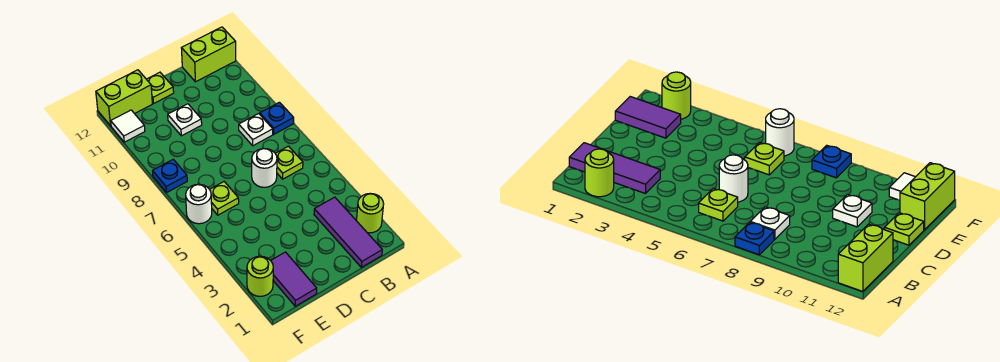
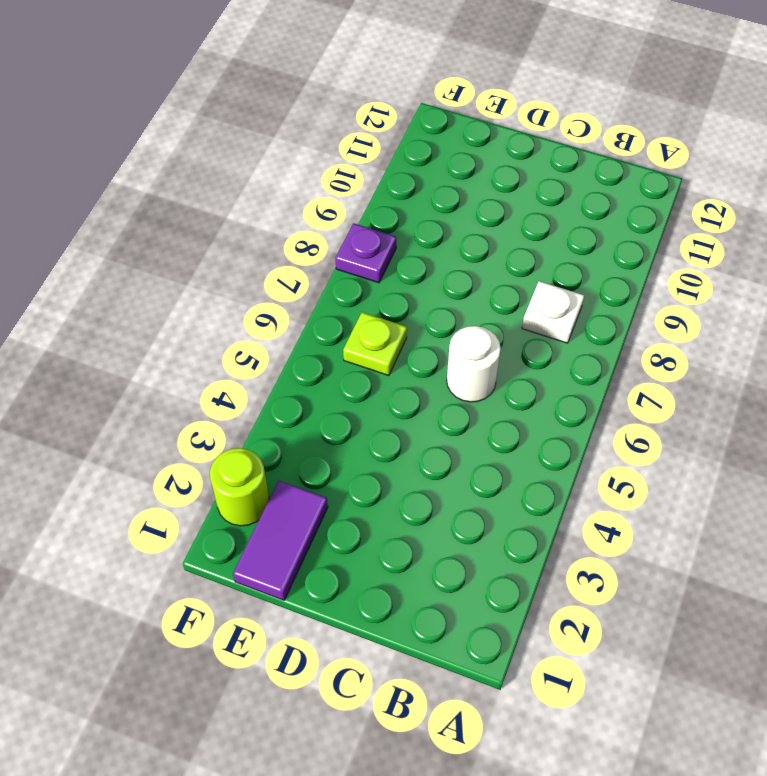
purple 1x1 plate [335,223,396,283] -> blue 1x1 plate [153,159,187,193]
none -> lime 1x1 round brick [356,193,384,233]
none -> blue 1x1 plate [260,102,294,134]
none -> lime 1x2 brick [182,27,236,82]

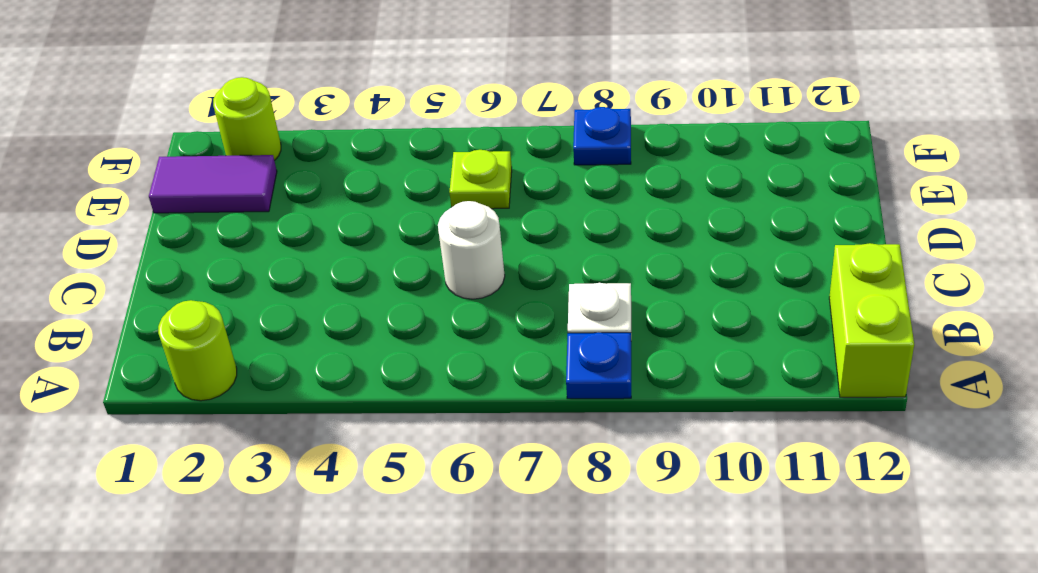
none -> purple 1x3 tile [314,197,382,267]
none -> lime 1x1 plate [275,146,303,179]
none -> white 1x1 plate [168,104,202,136]

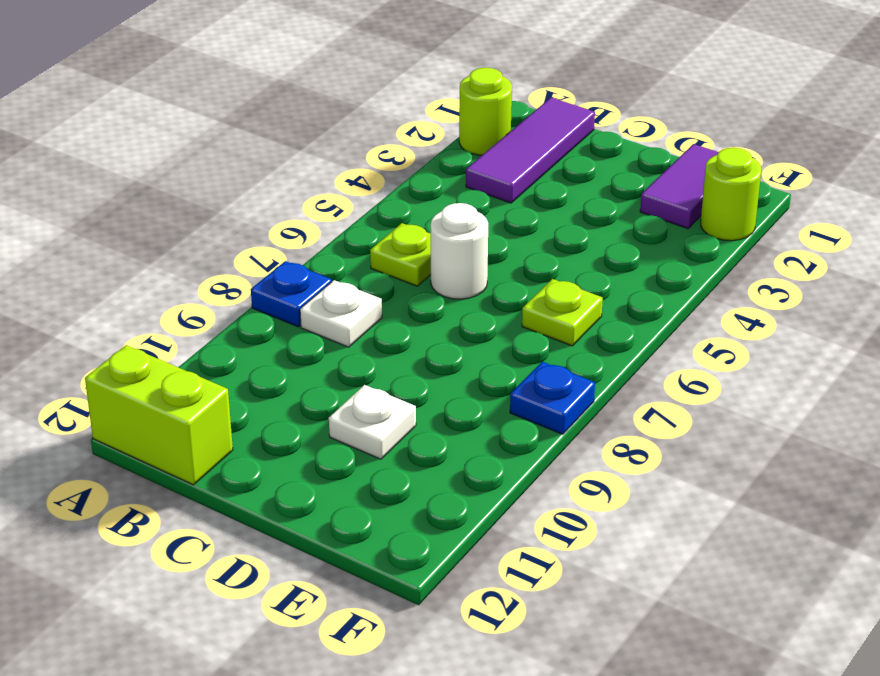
none -> lime 1x1 plate [147,72,174,104]
none -> lime 1x2 brick [96,70,152,126]
none -> white 1x1 round brick [186,184,212,224]

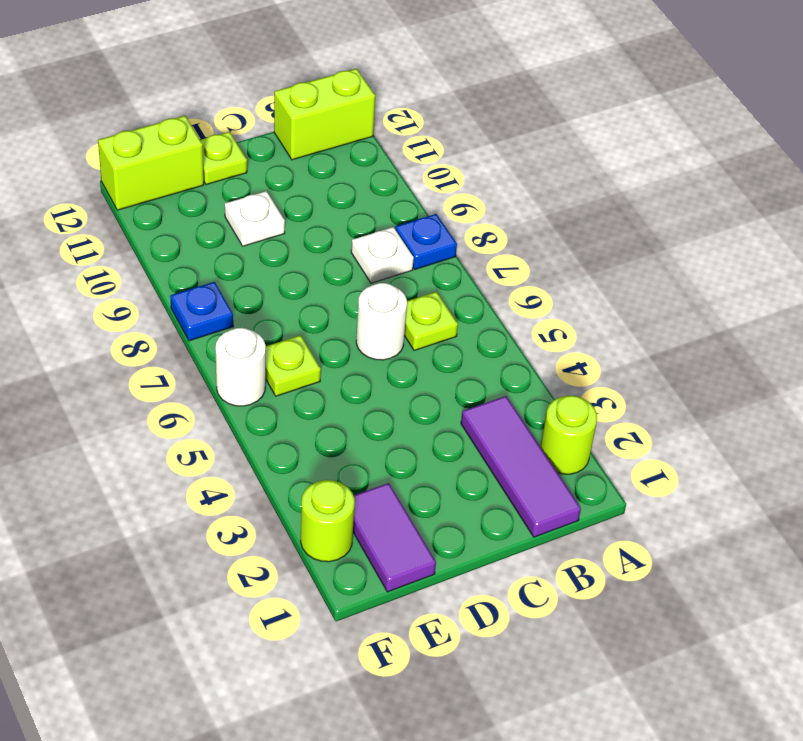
none -> white 1x1 tile [111,110,145,142]

